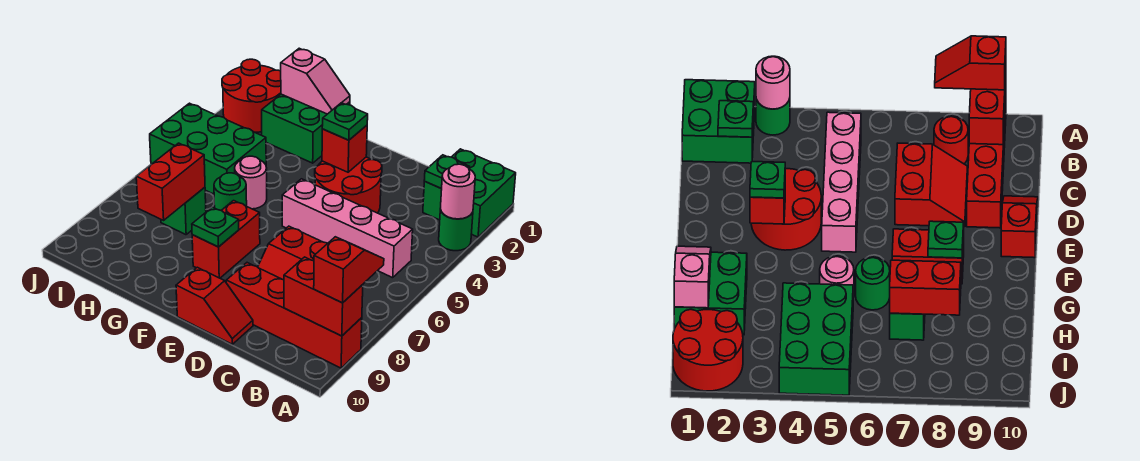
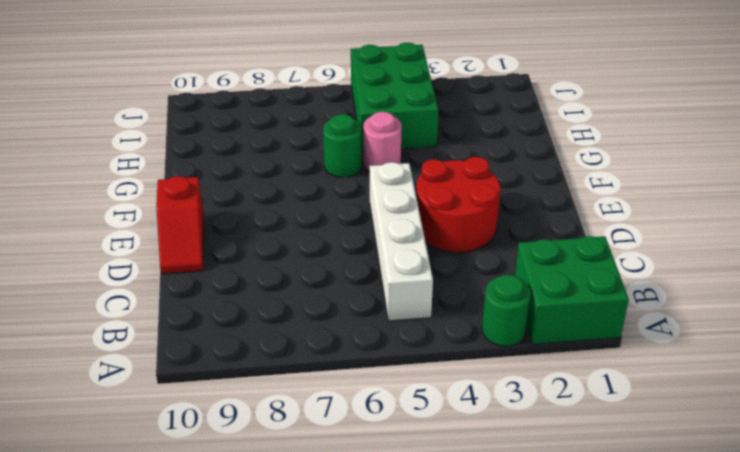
white 1x4 brick [370,162,433,321] -> pink 1x4 brick [282,179,413,278]
none -> red 1x4 brick [226,263,362,368]
none -> red 1x1 round brick [934,116,968,164]
none -> red 2x2 slope [258,226,328,280]

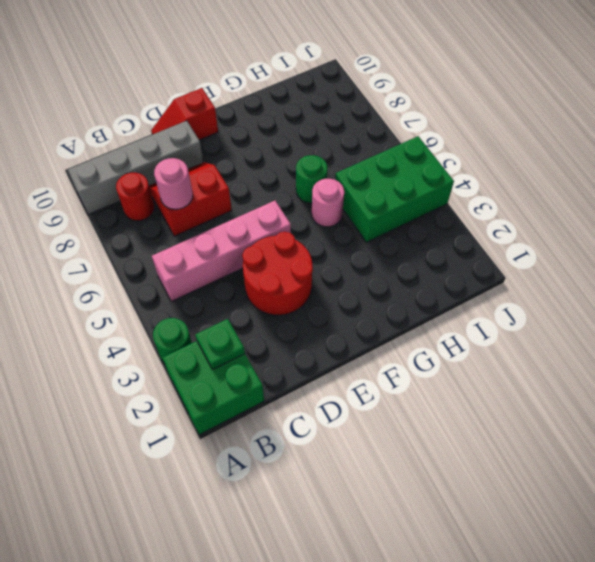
grey 1x4 brick [68,121,203,215] -> red 1x4 brick [226,263,362,368]
pink 1x1 round brick [154,158,193,209] -> pink 1x1 round brick moved to [440,164,475,219]
none -> red 1x2 brick [192,201,260,278]
none -> green 2x2 brick [262,94,350,163]
none -> green 1x1 brick [161,187,206,235]

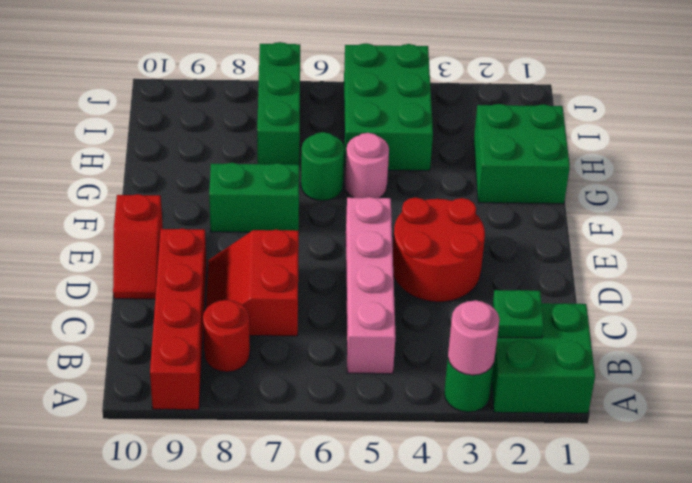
green 1x2 brick [209,163,299,232] -> red 1x2 brick [192,201,260,278]
green 1x3 brick [257,42,300,165] -> green 1x1 brick [161,187,206,235]
none -> red 2x2 round brick [222,59,281,132]
none -> red 1x2 brick [284,257,363,336]
none -> red 1x1 brick [322,125,367,172]

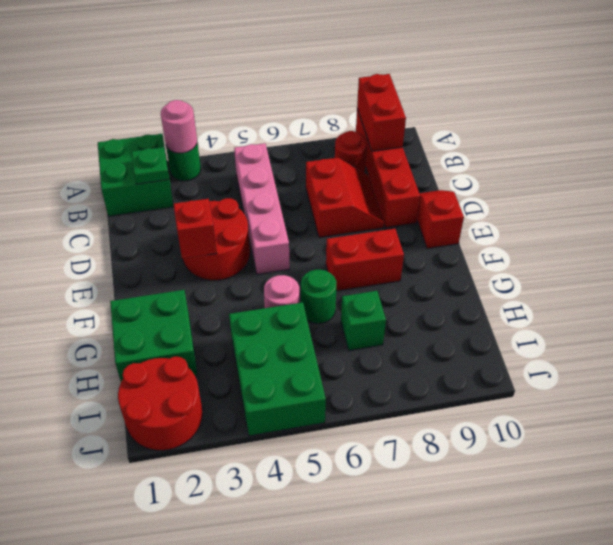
none -> green 1x1 plate [192,207,239,247]
none -> pink 1x2 slope [281,48,350,114]
none -> red 1x2 brick [136,143,205,220]

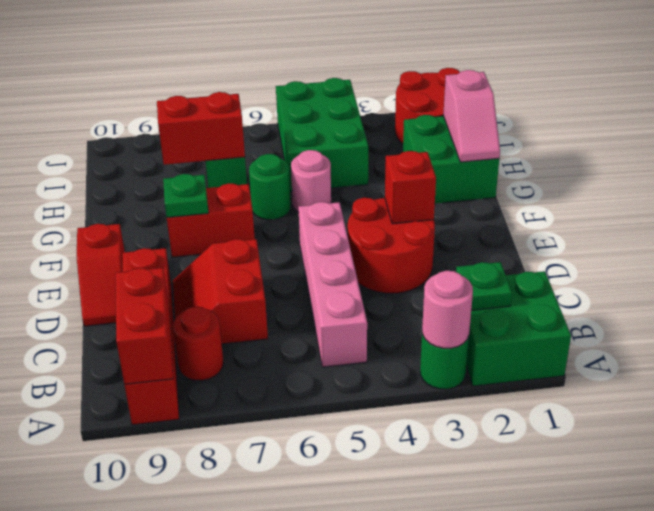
none -> red 1x2 slope [314,237,384,303]
none -> green 1x1 plate [322,103,368,140]

